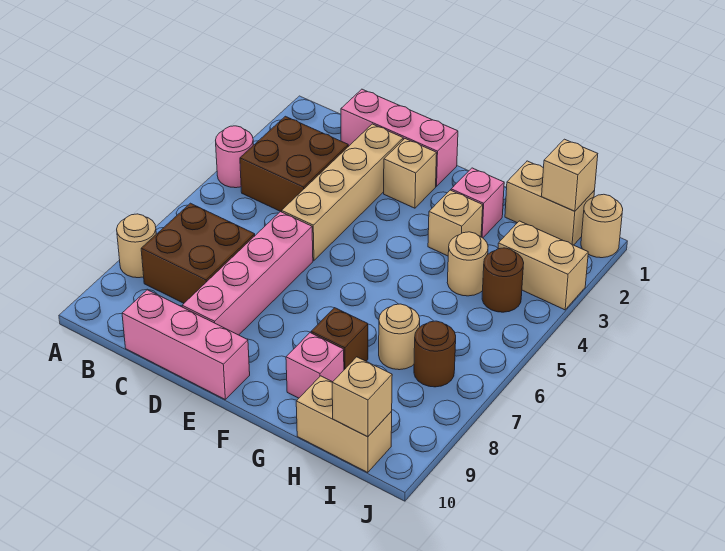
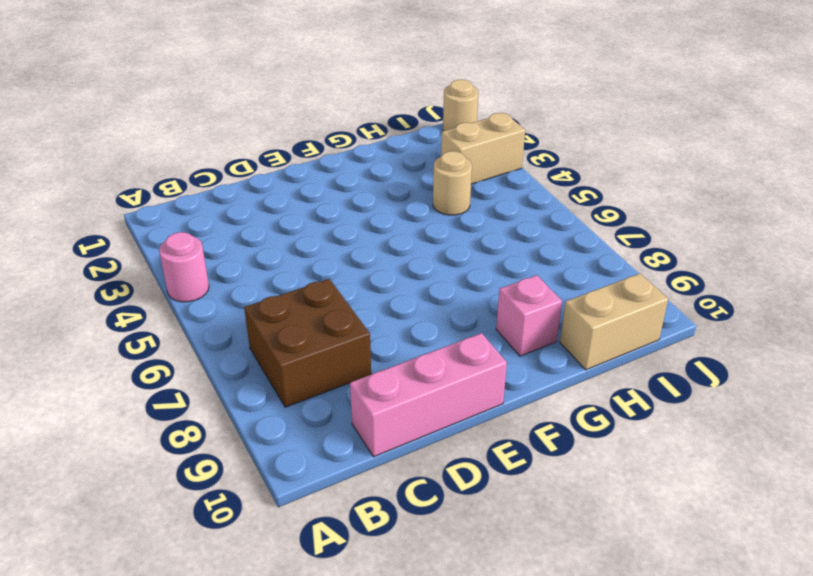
none -> tan 1x1 round brick [117,214,156,278]
none -> brown 2x2 brick [240,116,348,212]
none -> pink 1x3 brick [341,89,458,186]

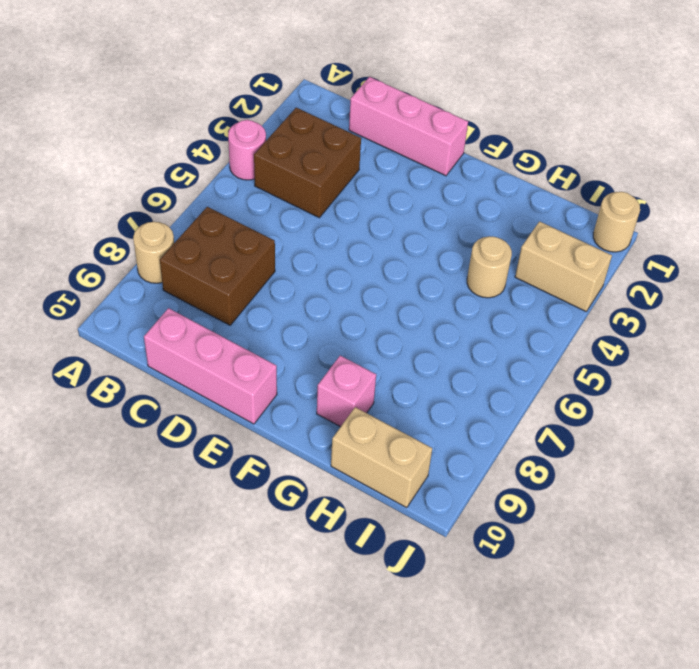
none -> tan 1x4 brick [282,124,403,261]
none -> pink 1x4 brick [182,212,313,335]
none -> tan 1x1 brick [384,139,437,208]

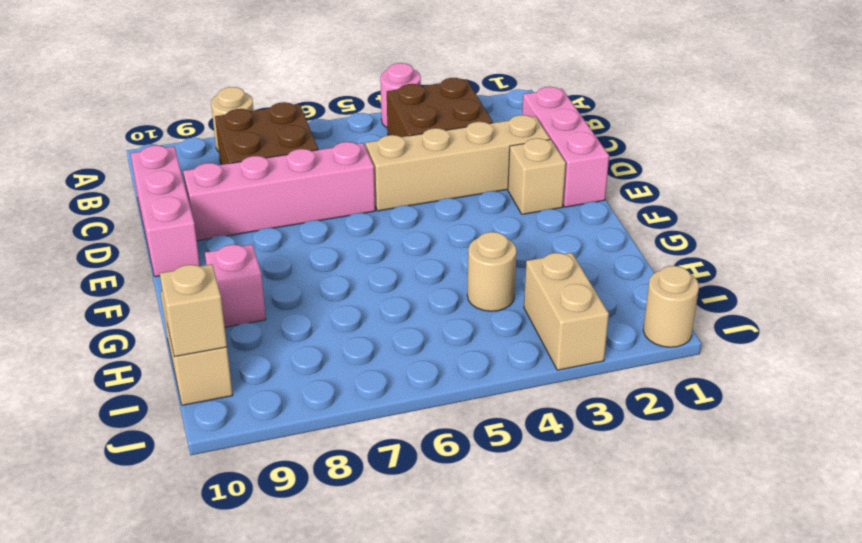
none -> pink 1x1 brick [451,168,504,238]
none -> tan 1x1 brick [428,190,483,256]
none -> brown 1x1 brick [311,308,368,370]

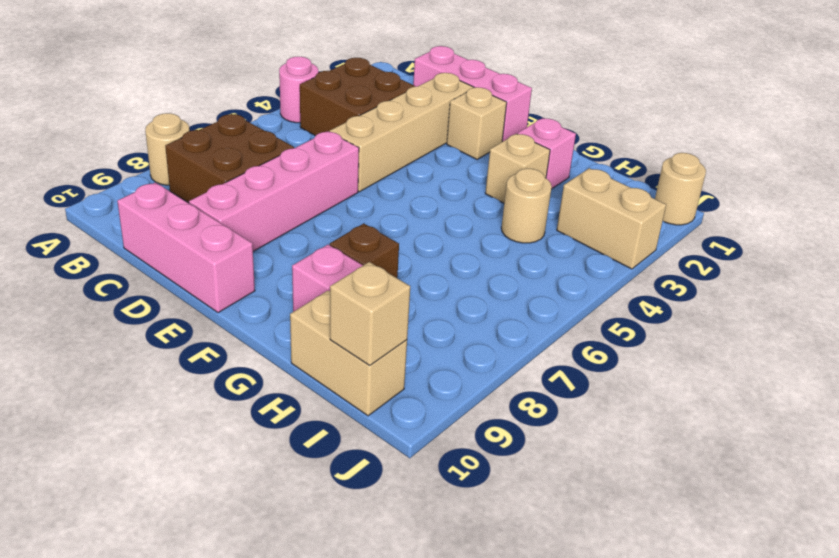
none -> tan 1x2 brick [505,161,594,245]
none -> tan 1x1 round brick [379,304,420,370]
none -> brown 1x1 round brick [482,248,524,312]

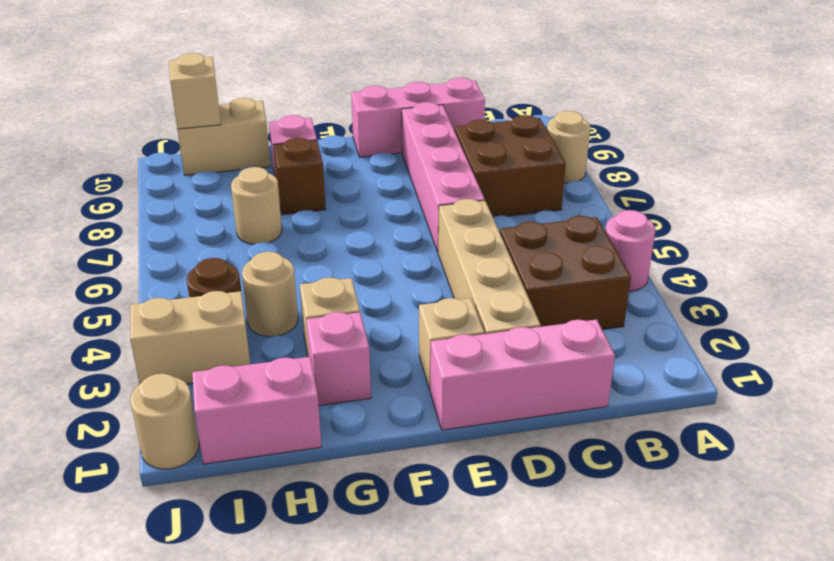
pink 1x2 brick [192,357,322,464] -> tan 1x2 brick [505,161,594,245]
none -> brown 1x1 round brick [414,321,456,387]
none -> tan 1x1 brick [542,139,598,211]

